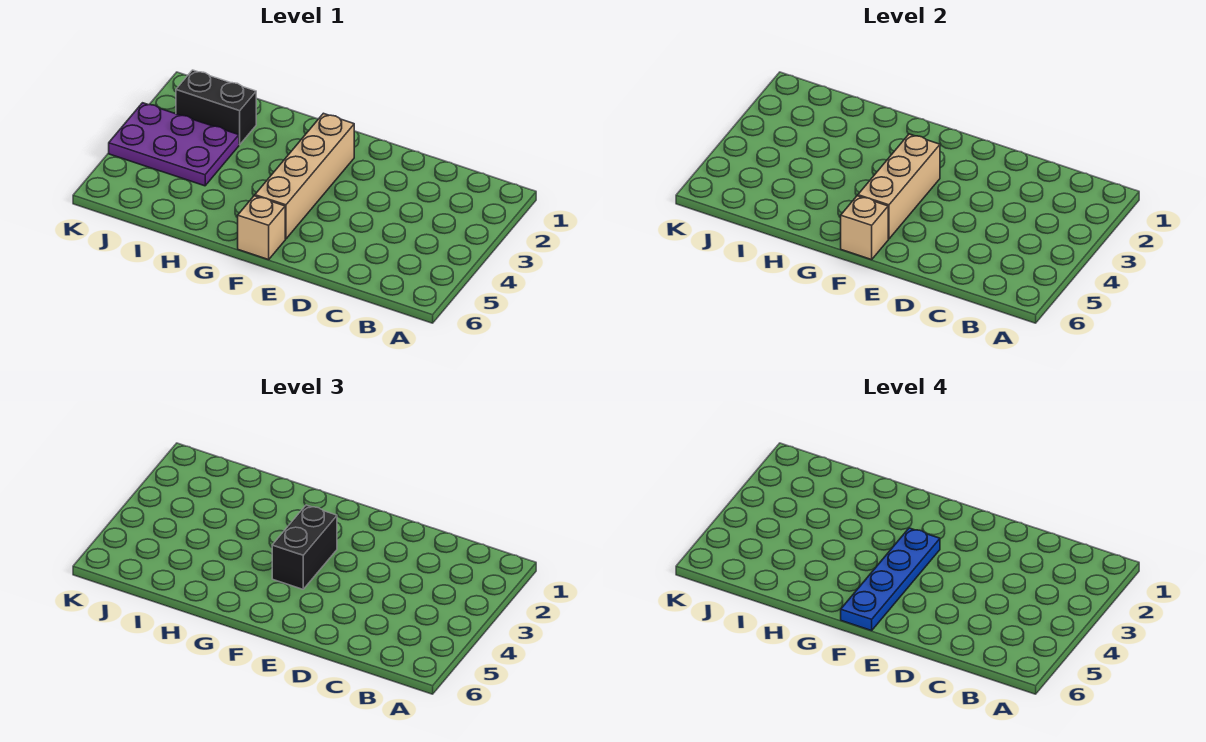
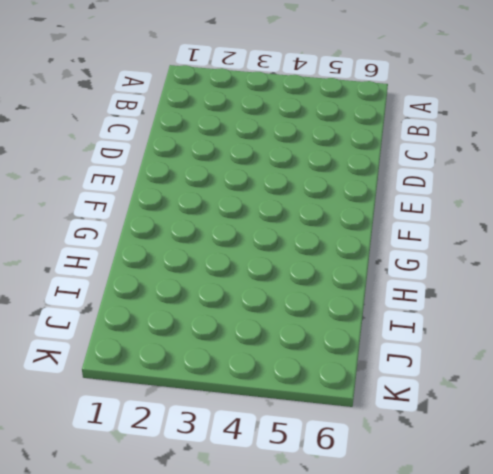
none -> tan 1x4 brick [255,113,354,239]
none -> tan 1x1 brick [238,196,285,260]

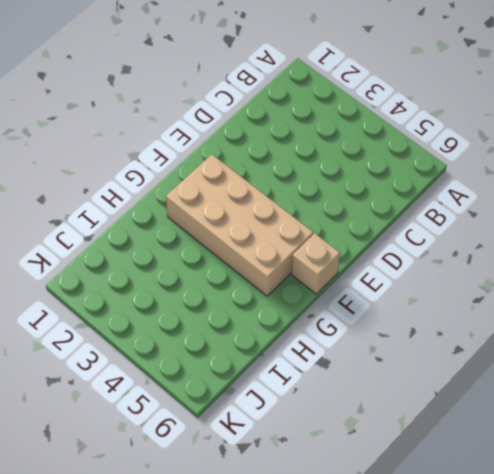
tan 2x4 brick [166,154,313,296] -> tan 1x4 brick [255,113,354,239]
none -> black 1x2 brick [176,70,256,145]
none -> purple 2x3 plate [109,103,239,186]

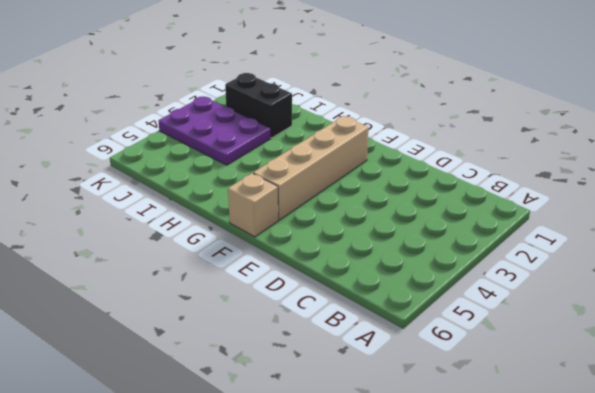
none -> tan 1x3 brick [858,134,940,239]
none -> tan 1x1 brick [841,196,888,260]

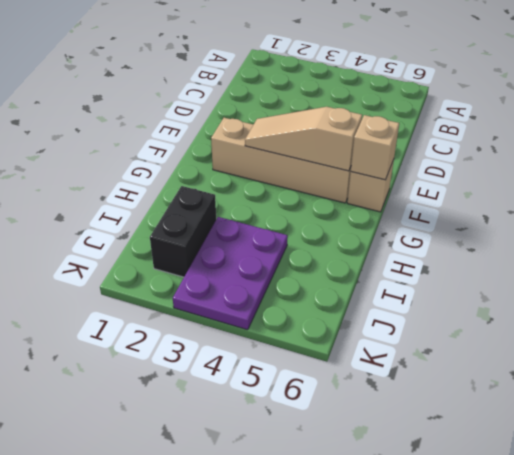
tan 1x3 slope [245,107,362,171] -> tan 1x3 brick [858,134,940,239]
none -> black 1x2 brick [272,505,337,589]
none -> blue 1x4 plate [841,528,940,631]

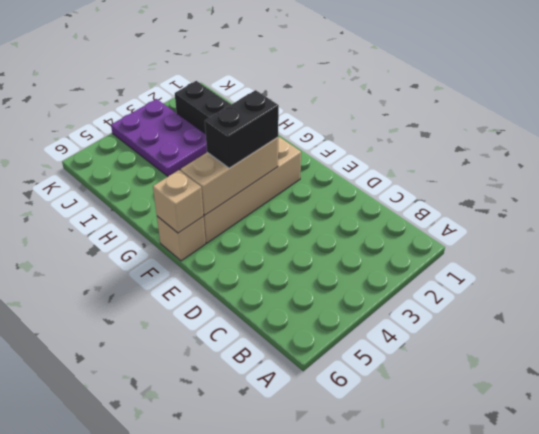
none -> blue 1x4 plate [841,528,940,631]

